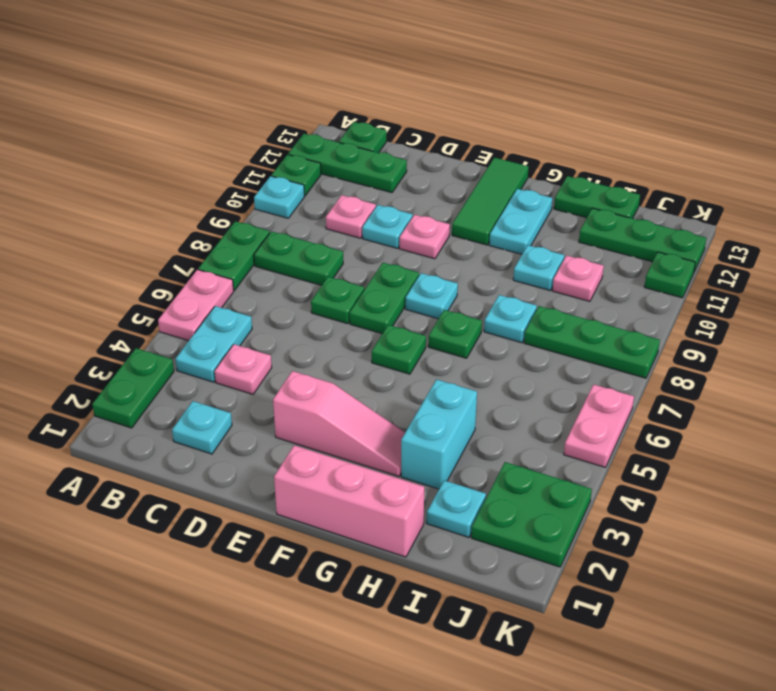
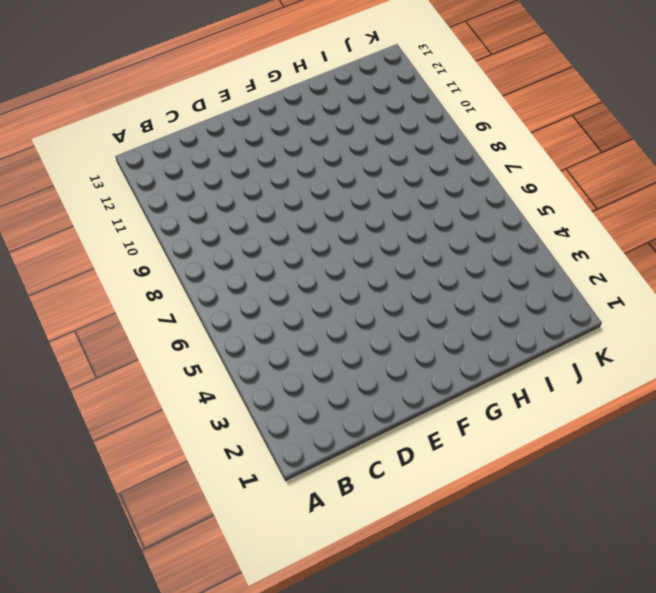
none -> green 1x2 plate [92,348,174,428]
none -> pink 1x2 plate [158,270,234,341]
none -> green 1x2 plate [198,221,270,290]
none -> cyan 1x1 plate [254,176,305,218]

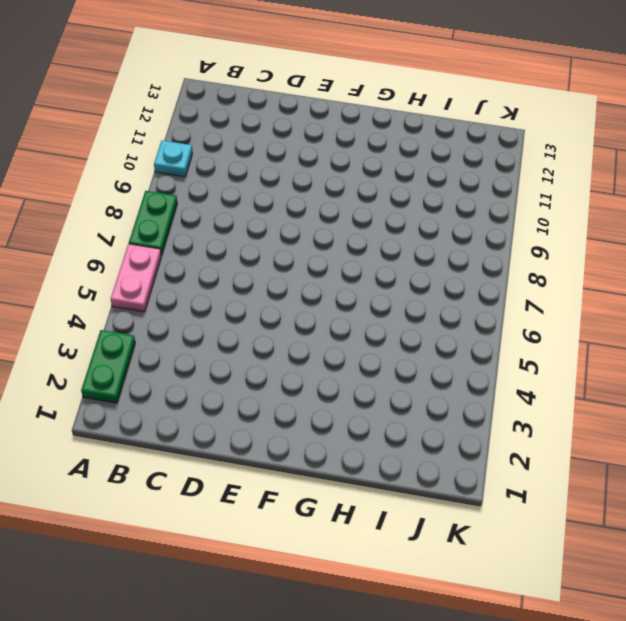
none -> green 1x1 plate [271,155,321,196]
none -> green 1x3 plate [288,134,407,193]
none -> cyan 1x2 plate [176,306,252,382]
none -> green 1x2 plate [254,231,343,285]

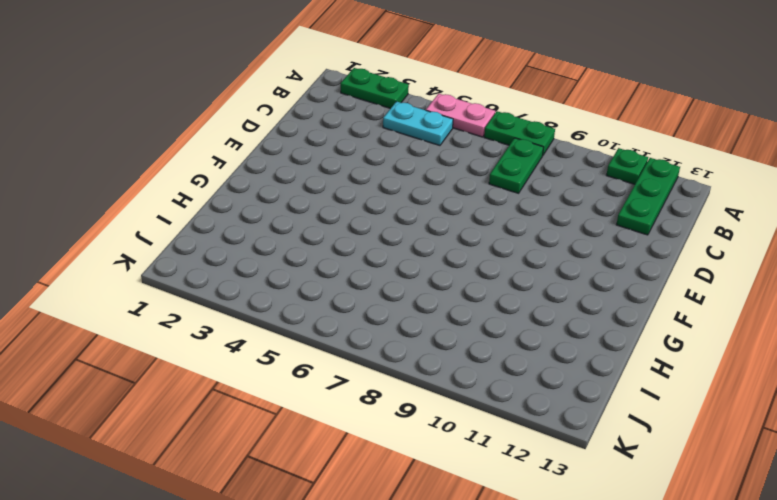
none -> cyan 1x1 plate [254,176,305,218]
none -> green 1x1 plate [339,122,386,153]
none -> cyan 1x1 plate [172,401,232,454]
none -> pink 1x1 plate [215,344,272,394]

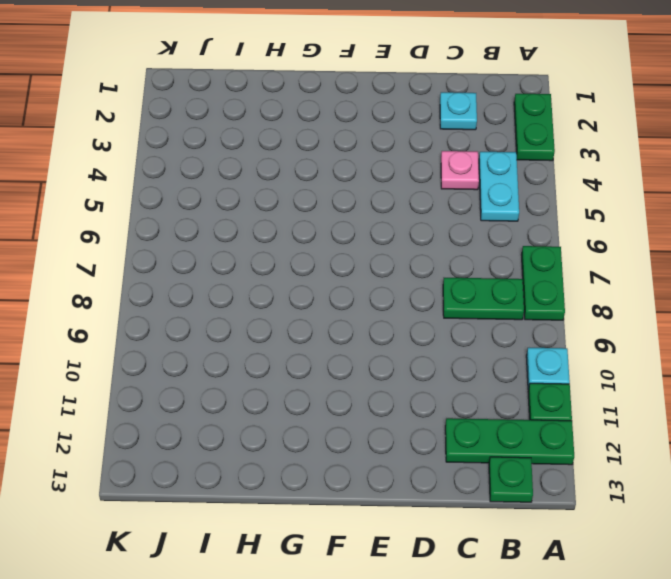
none -> pink 1x2 plate [158,270,234,341]
none -> pink 1x1 plate [326,195,376,238]
none -> green 1x1 plate [311,277,364,324]
none -> cyan 1x1 plate [362,205,413,248]

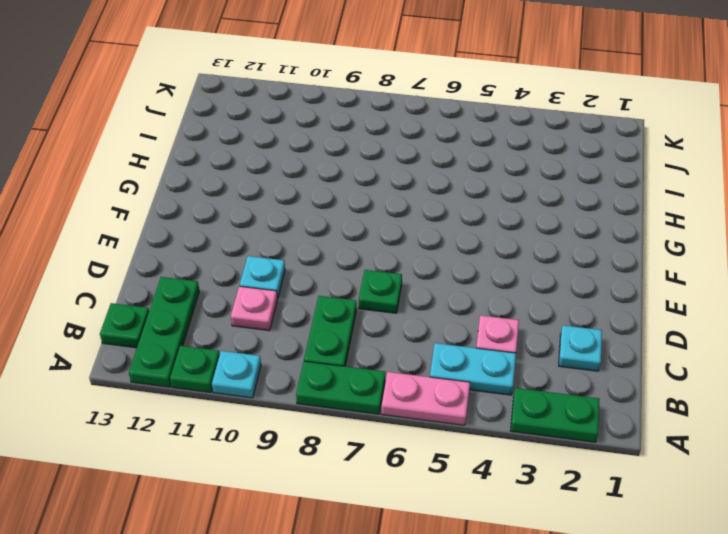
none -> pink 1x3 slope [273,371,405,476]
none -> green 1x2 plate [350,263,419,334]
none -> pink 1x1 plate [399,215,450,259]
none -> pink 1x3 brick [274,445,424,557]

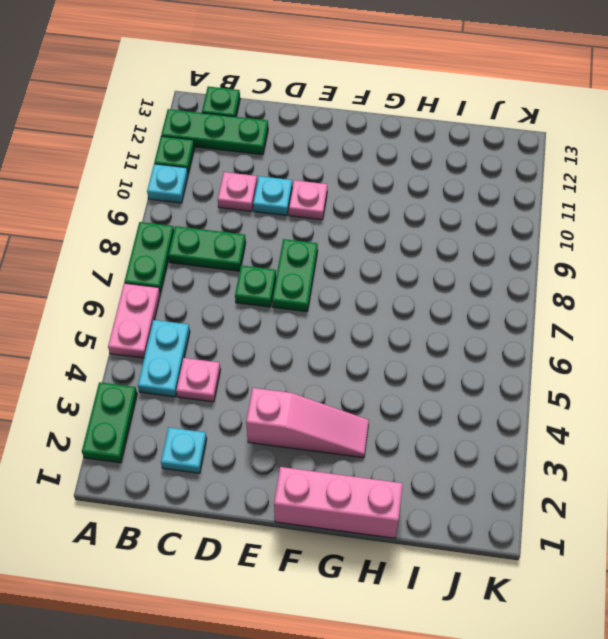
none -> green 1x1 plate [372,325,426,374]
none -> cyan 1x1 plate [405,273,458,319]
none -> green 1x3 tile [452,158,529,245]
none -> green 1x1 plate [428,310,482,358]

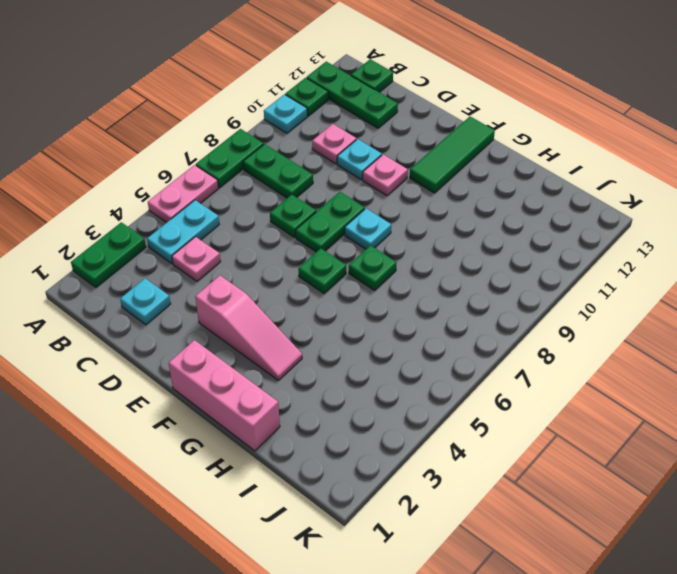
none -> cyan 1x2 plate [489,189,552,254]
none -> cyan 1x2 brick [401,380,477,489]
none -> cyan 1x1 plate [484,295,537,343]
none -> cyan 1x1 plate [513,245,564,290]

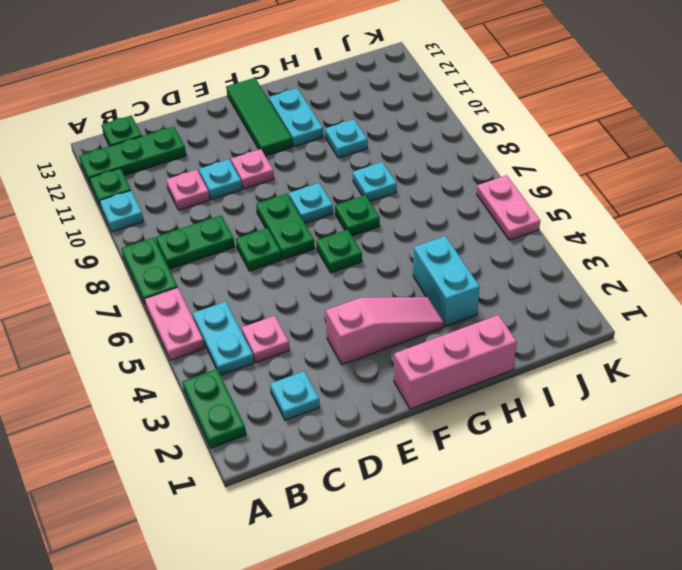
none -> green 1x2 plate [554,176,640,218]
none -> cyan 1x1 plate [427,480,486,537]
none -> green 1x3 plate [524,306,660,378]
none -> pink 1x1 plate [552,256,604,301]

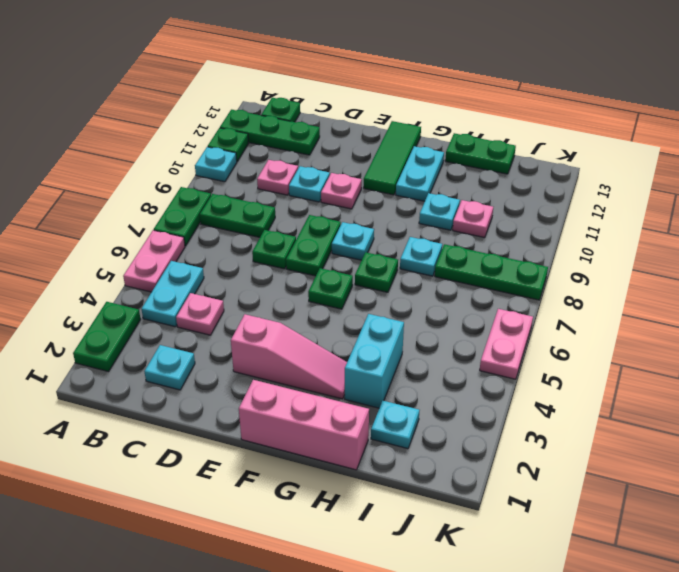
none -> green 1x3 plate [579,208,706,271]
none -> green 2x2 plate [471,462,592,567]
none -> green 1x1 plate [645,252,695,298]

